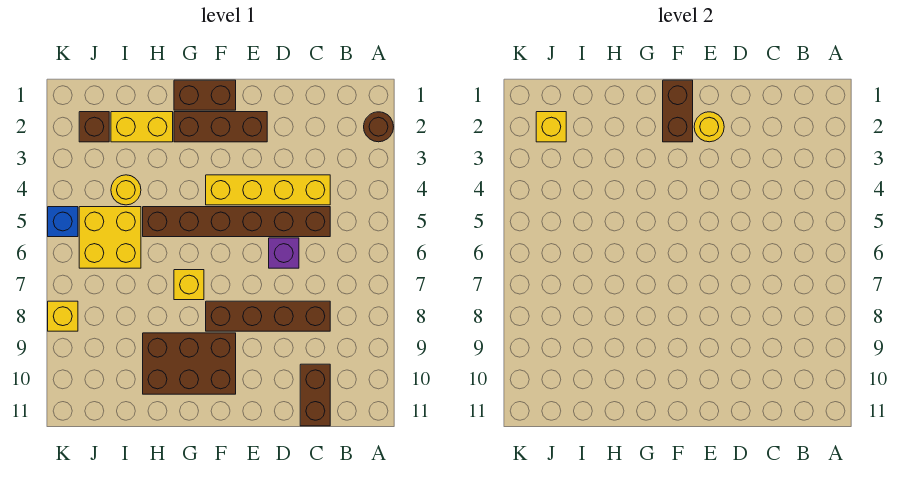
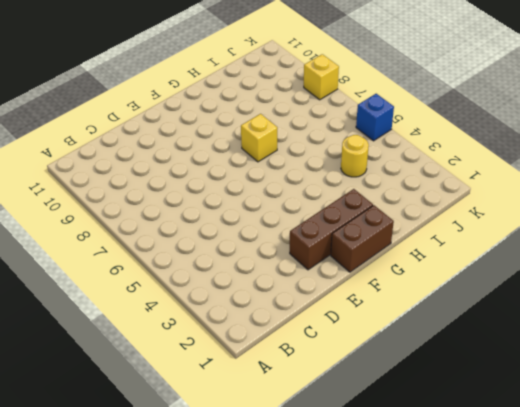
none -> brown 1x1 round brick [364,112,394,142]
none -> yellow 1x4 brick [206,175,330,205]
none -> brown 1x6 brick [143,207,330,237]

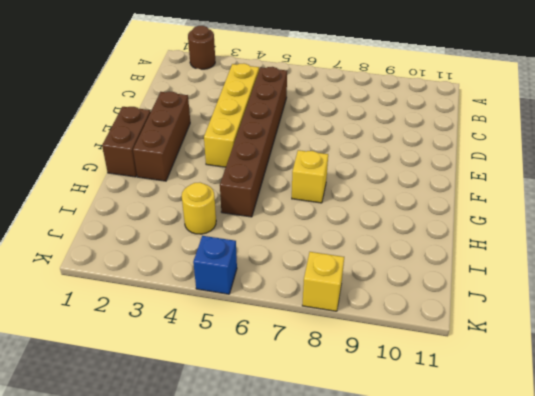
none -> brown 1x4 brick [206,301,330,331]
none -> brown 1x2 brick [300,364,330,426]
none -> purple 1x1 brick [269,238,299,268]

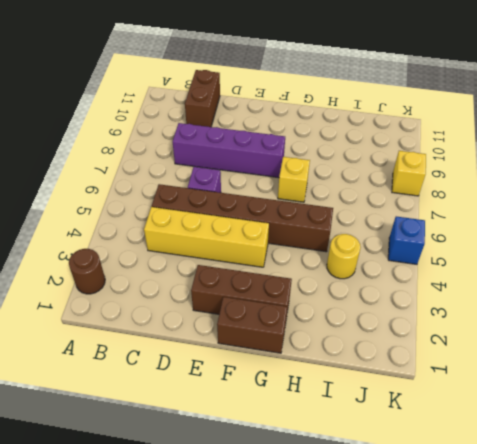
purple 1x4 brick [173,123,285,178] -> brown 1x4 brick [206,301,330,331]
none -> brown 2x3 brick [143,333,236,394]
none -> yellow 1x2 brick [111,112,173,142]
none -> yellow 2x2 brick [79,207,141,268]

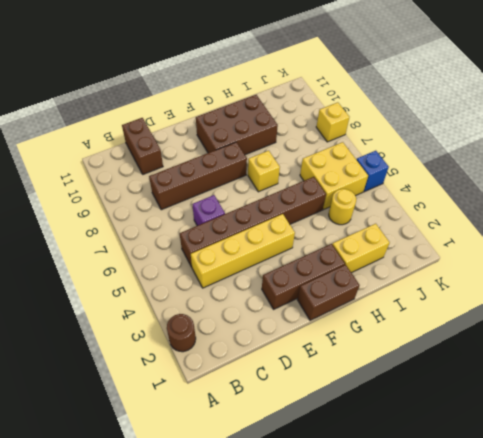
none -> brown 1x1 brick [79,112,109,142]
none -> yellow 1x1 round brick [694,112,724,142]
none -> brown 1x2 brick [663,80,693,142]

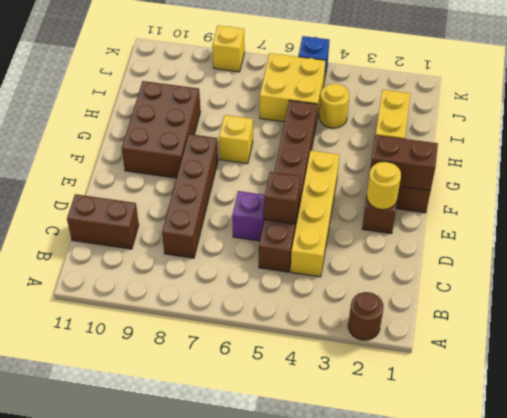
brown 1x1 brick [264,172,301,224] -> brown 1x1 brick moved to [79,112,109,142]
none -> yellow 1x1 brick [536,112,566,142]

